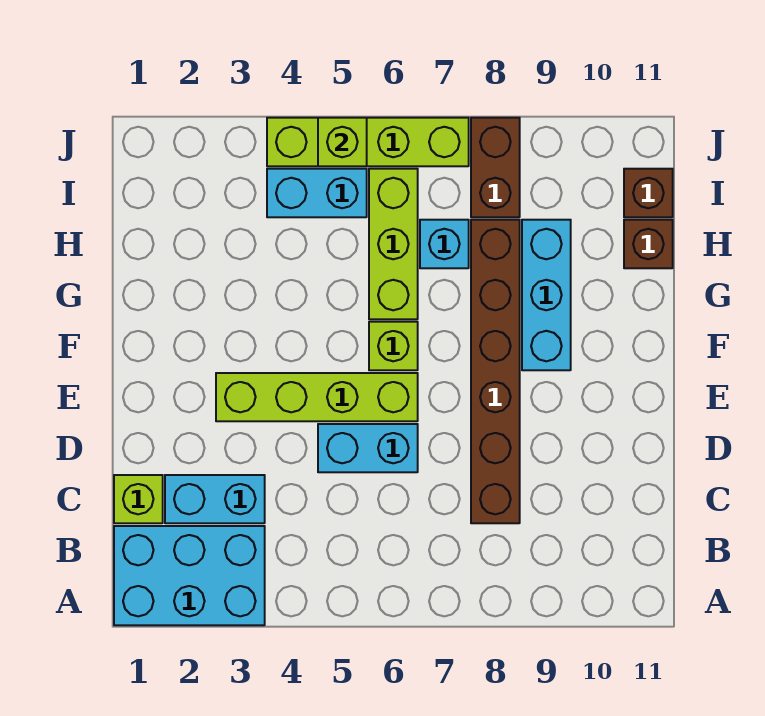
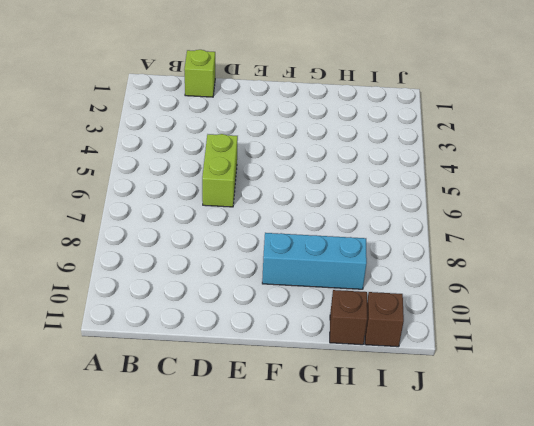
lime 1x2 brick [202,134,238,207] -> cyan 1x2 brick [318,424,418,472]
none -> cyan 2x3 brick [114,526,265,625]
none -> cyan 1x2 brick [165,475,265,523]
none -> brown 1x6 brick [471,220,520,523]

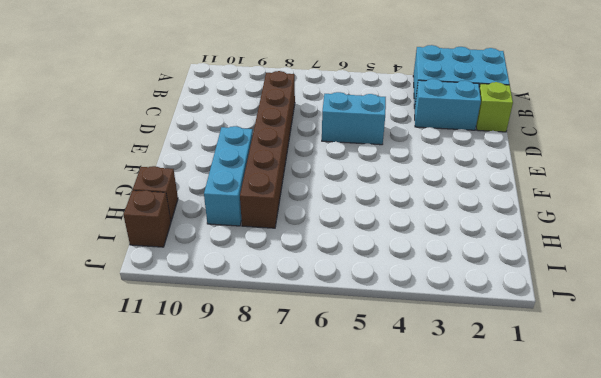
none -> lime 1x4 brick [216,373,418,421]
none -> lime 1x1 brick [369,322,418,370]
none -> lime 1x3 brick [369,169,418,319]

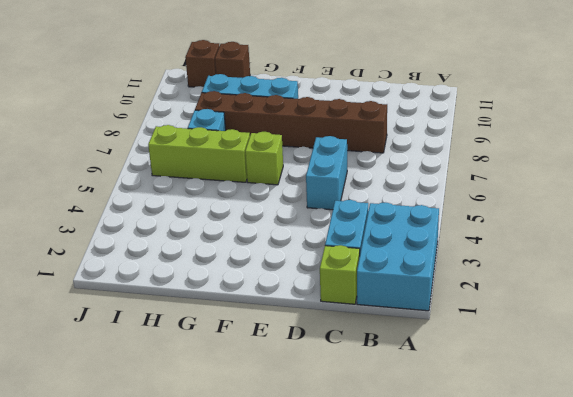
none -> lime 1x4 brick [216,373,418,421]
none -> cyan 1x2 brick [267,169,367,217]
none -> brown 1x2 brick [471,118,520,217]

